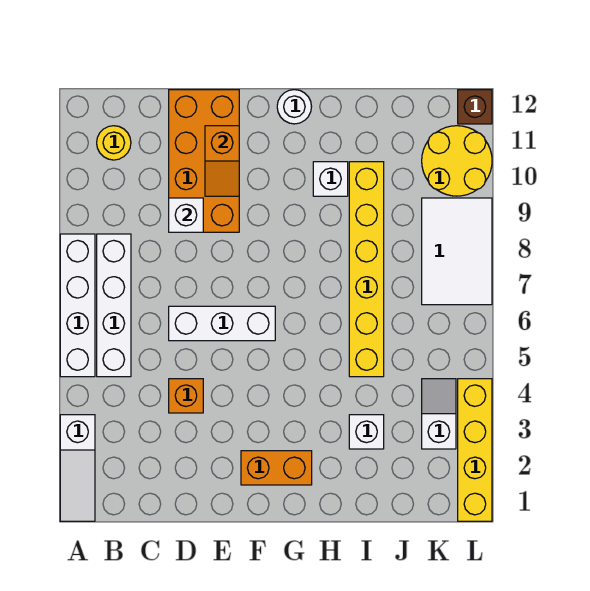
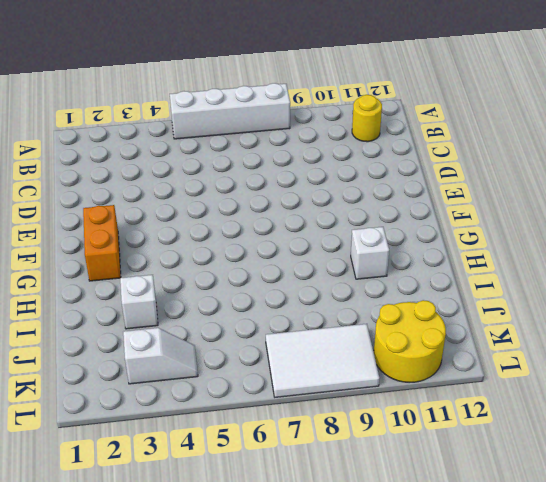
none -> white 1x3 slope [60,415,95,521]
none -> white 1x4 brick [97,234,131,377]
none -> orange 1x1 brick [169,379,203,413]

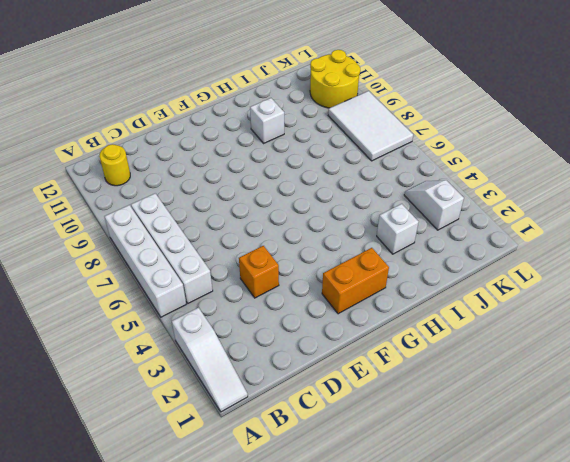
none -> white 1x3 brick [169,306,275,341]
none -> orange 2x4 brick [169,90,239,232]
none -> white 1x1 round brick [277,90,312,124]

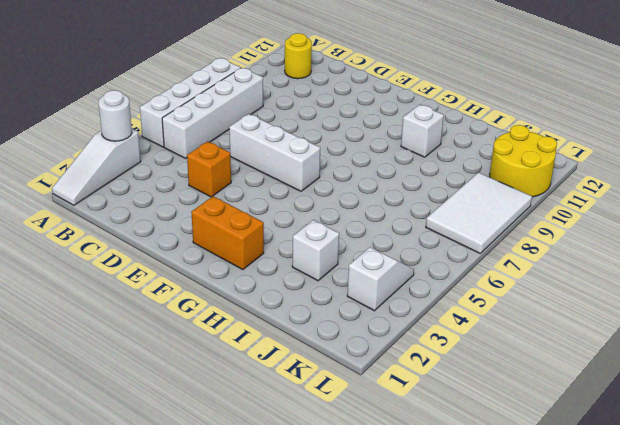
white 1x1 round brick [99,90,132,141] -> white 1x1 round brick moved to [277,90,312,124]
none -> orange 2x4 brick [169,90,239,232]
none -> yellow 1x6 brick [349,162,384,377]
none -> yellow 1x4 brick [458,379,492,521]

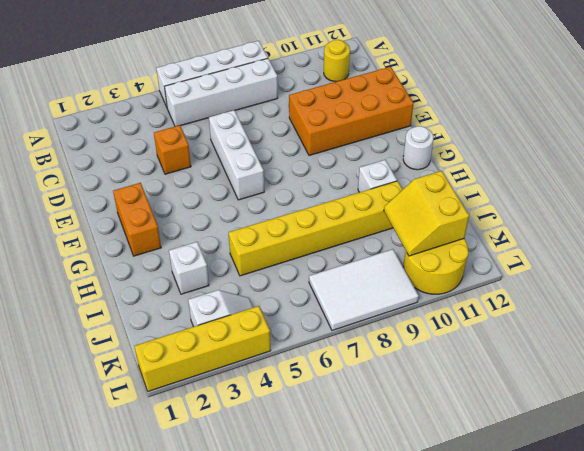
yellow 2x2 slope [384,171,469,256] -> none
none -> white 1x3 slope [60,415,95,521]
none -> brown 1x1 brick [458,90,492,124]
none -> white 1x1 brick [169,198,203,232]

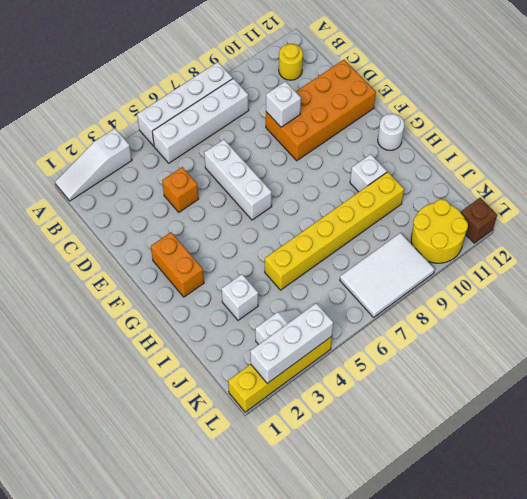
white 1x3 brick [250,303,334,383] -> none
none -> orange 1x2 slope [205,126,239,196]

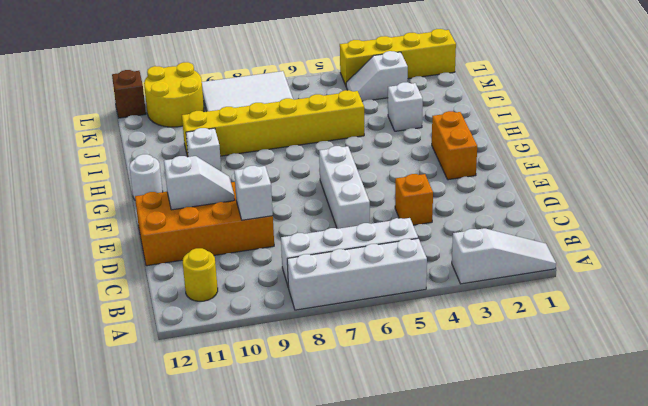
white 1x2 slope [164,156,235,210] -> orange 1x2 slope [205,126,239,196]

